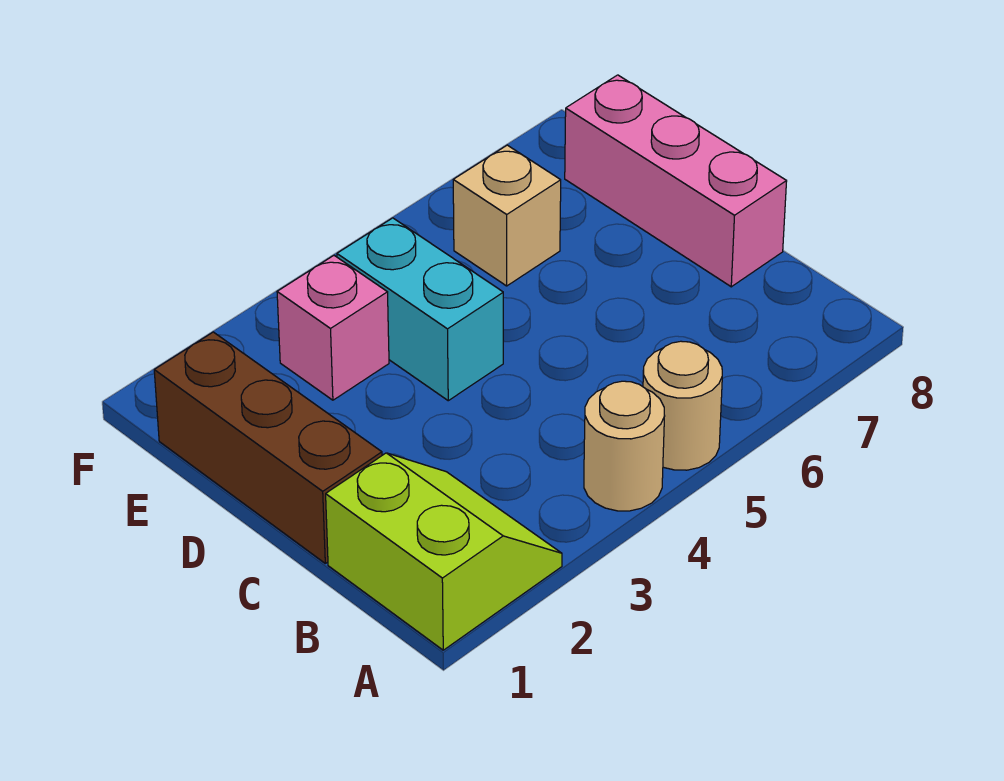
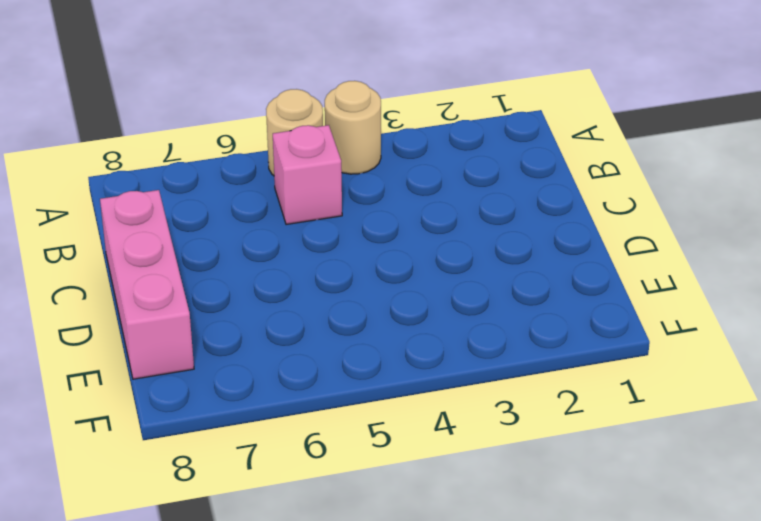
pink 1x1 brick [273,125,342,225] -> pink 1x1 brick moved to [277,256,389,400]
none -> lime 2x2 slope [326,453,562,650]
none -> brown 1x3 brick [154,332,382,563]

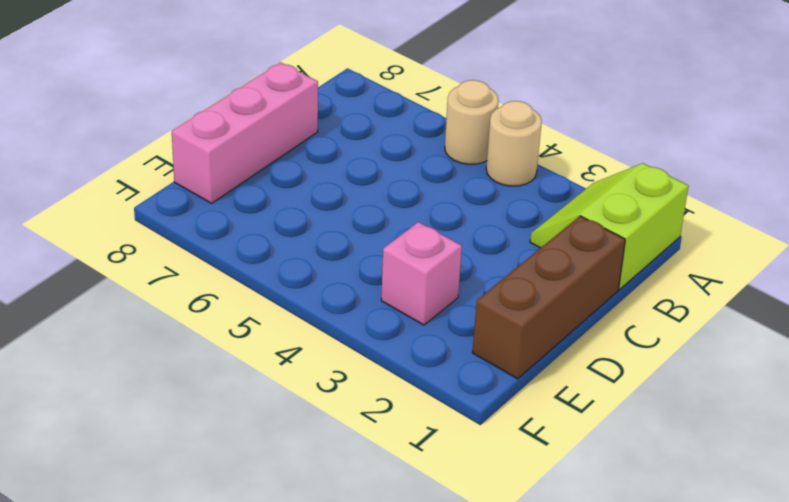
none -> cyan 1x2 brick [337,218,503,401]
none -> tan 1x1 brick [453,145,561,286]

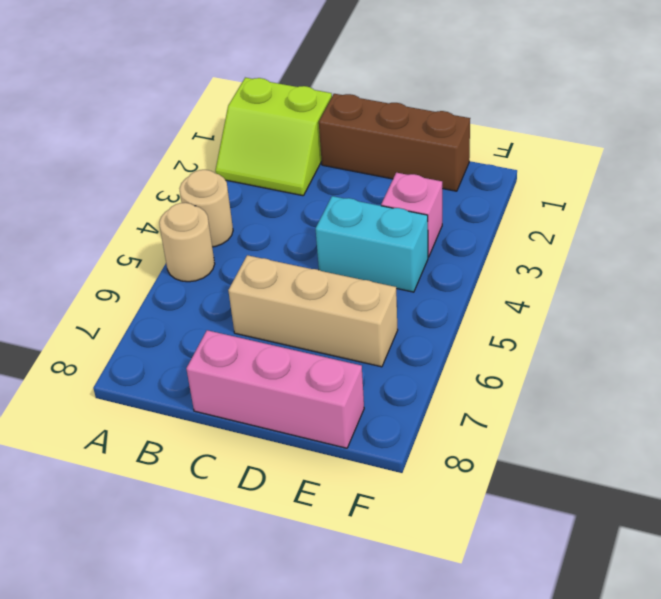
tan 1x3 brick [228,255,398,367] -> tan 1x1 brick [453,145,561,286]

